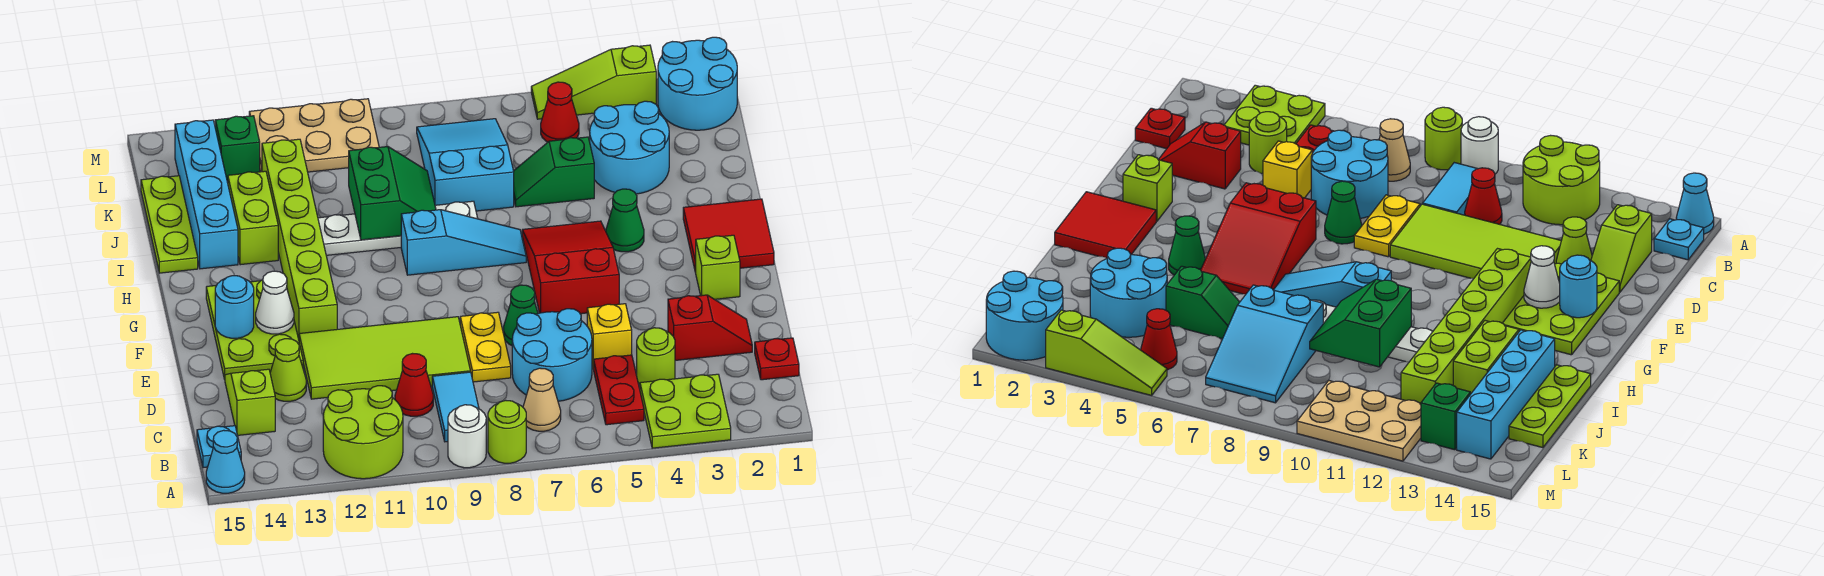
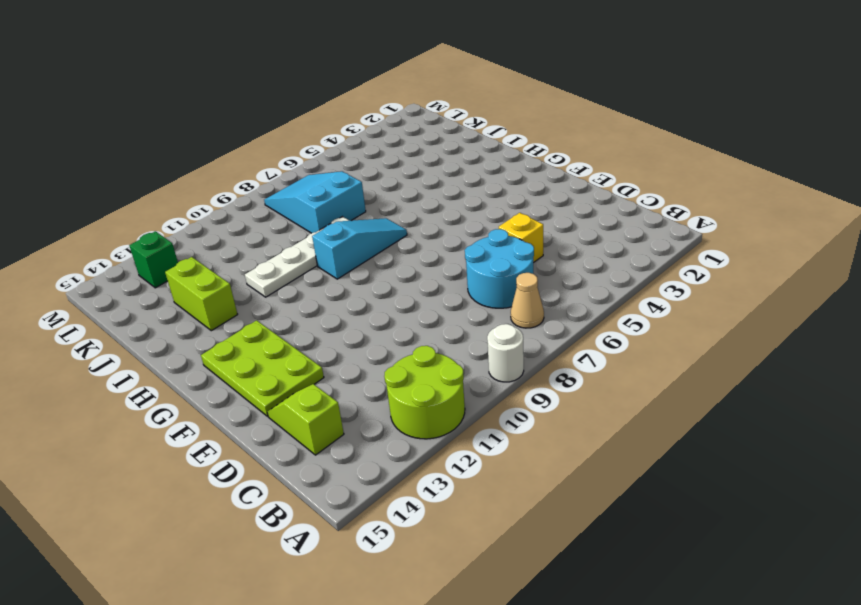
none -> lime 2x2 plate [640,374,731,448]
none -> lime 1x1 round brick [488,400,526,463]
none -> cyan 1x1 cone [206,430,245,493]
none -> red 1x2 plate [594,355,644,425]

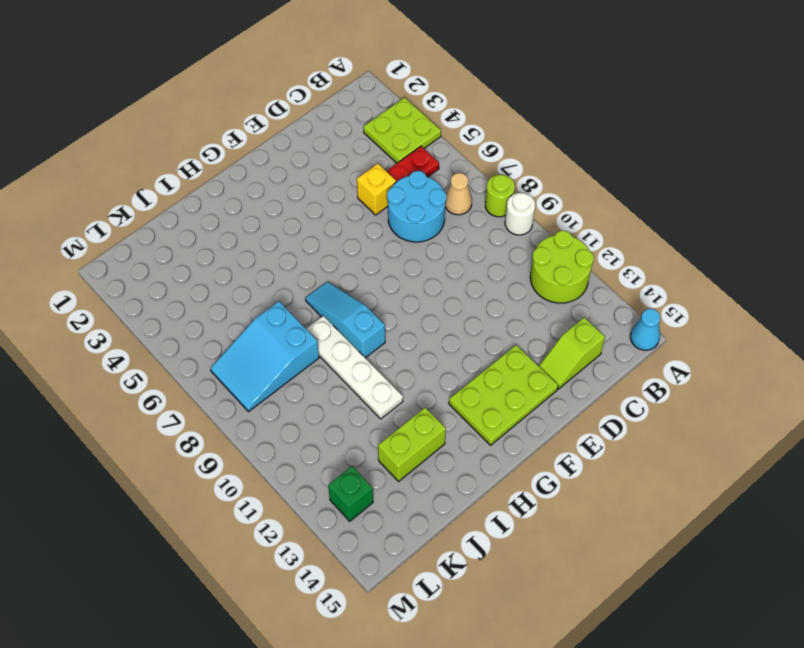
none -> cyan 1x2 tile [432,372,479,442]
none -> cyan 1x1 plate [197,426,241,468]
none -> red 1x1 plate [755,338,799,380]
none -> lime 1x1 round brick [637,328,675,384]

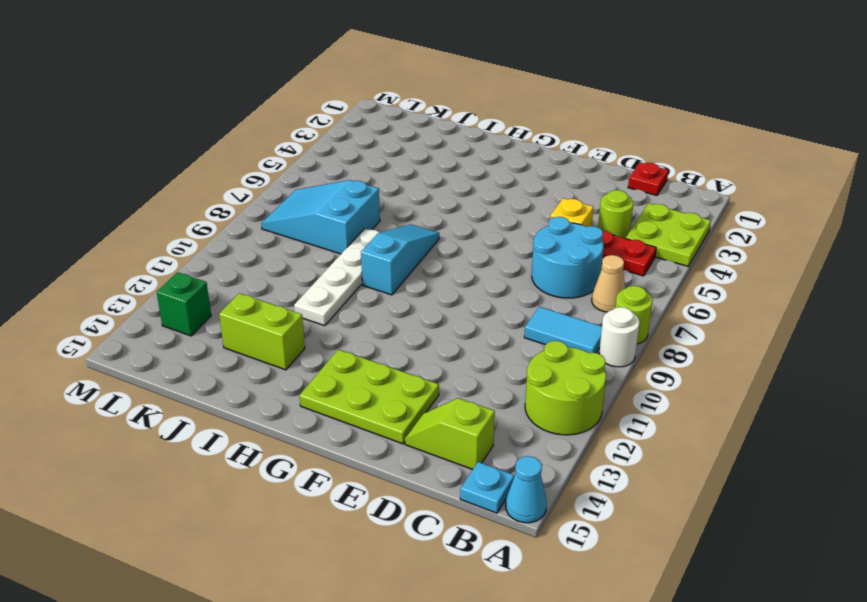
none -> red 1x1 cone [395,354,433,416]
none -> red 1x2 slope [668,295,752,360]
none -> yellow 1x2 plate [460,312,511,382]
none -> lime 2x4 tile [299,317,470,399]

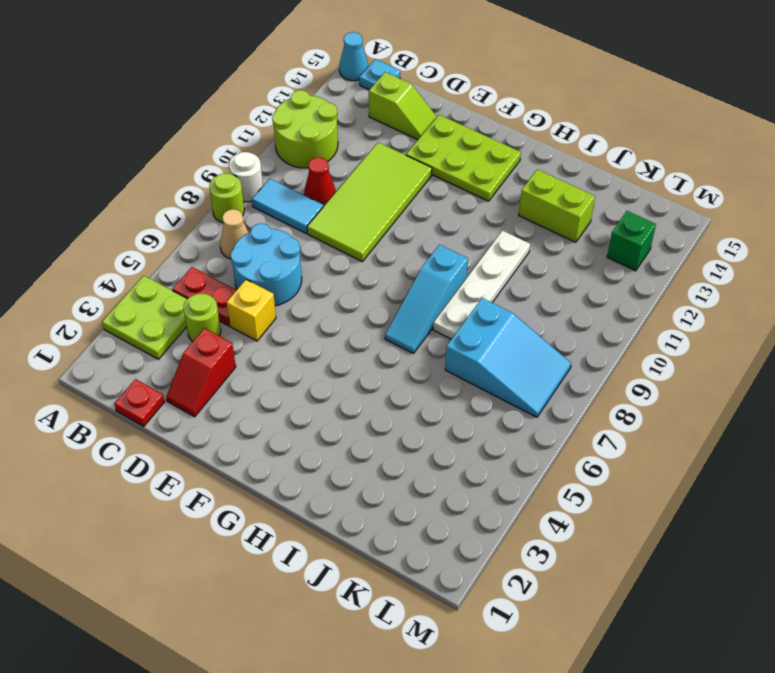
none -> yellow 1x2 plate [460,312,511,382]
none -> lime 1x1 cone [270,339,306,401]
none -> green 1x1 cone [504,285,538,345]
none -> lime 1x1 brick [695,235,740,299]

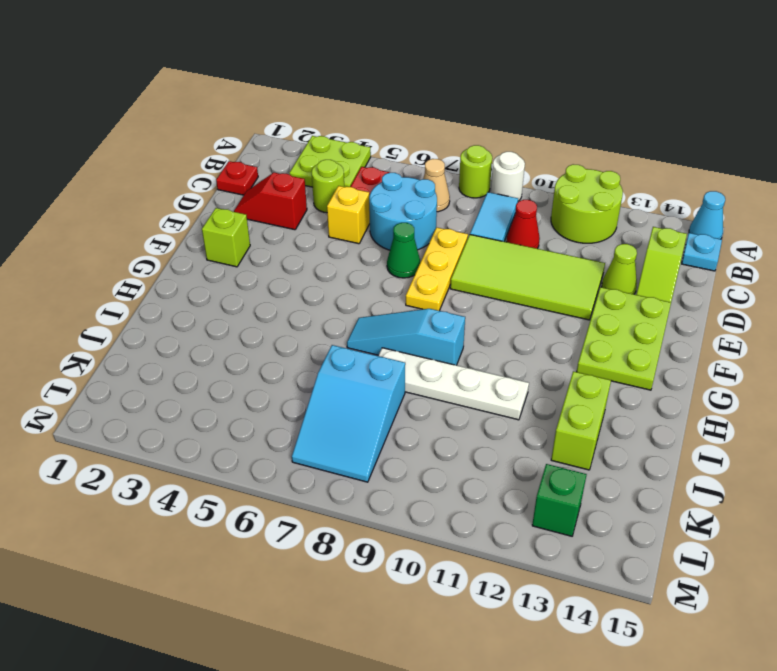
yellow 1x3 plate [406,227,468,311] -> yellow 1x2 plate [460,312,511,382]
none -> red 2x3 slope [522,221,619,314]
none -> lime 1x6 brick [262,139,337,339]
none -> red 2x2 tile [683,199,774,273]
none -> green 1x1 cone [606,189,644,252]

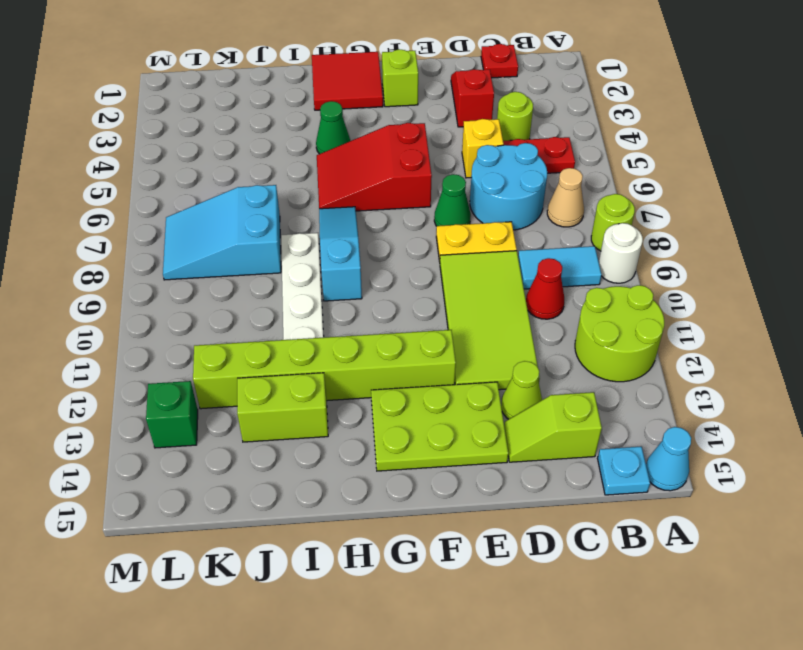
none -> lime 2x2 plate [640,374,731,448]
none -> cyan 1x4 brick [175,120,238,269]
none -> lime 1x3 plate [141,176,198,273]
none -> cyan 2x2 round brick [590,101,669,194]

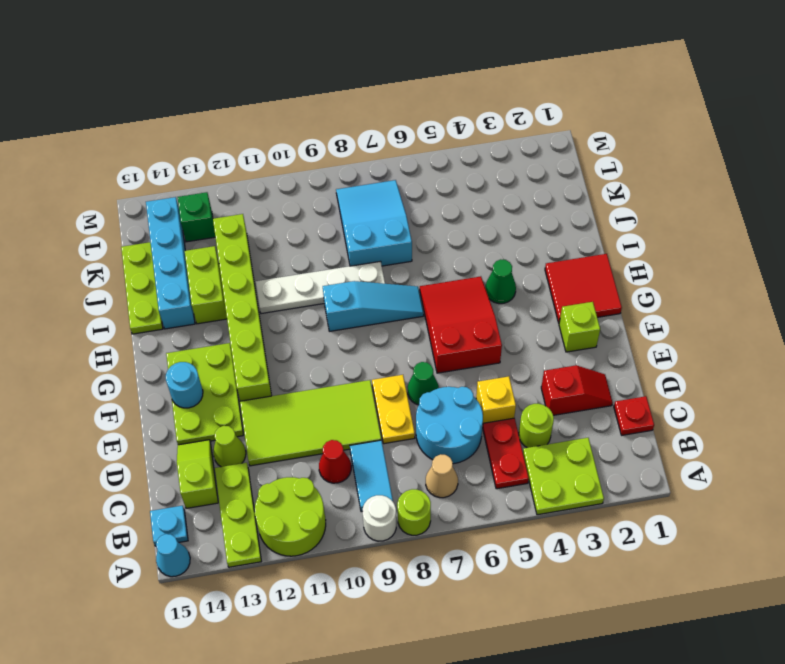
lime 1x3 plate [215,463,261,567] -> none
none -> cyan 2x2 round brick [590,101,669,194]
none -> green 1x2 slope [514,137,594,207]
none -> cyan 2x2 round brick [658,37,737,130]
none -> red 1x1 cone [541,82,579,142]

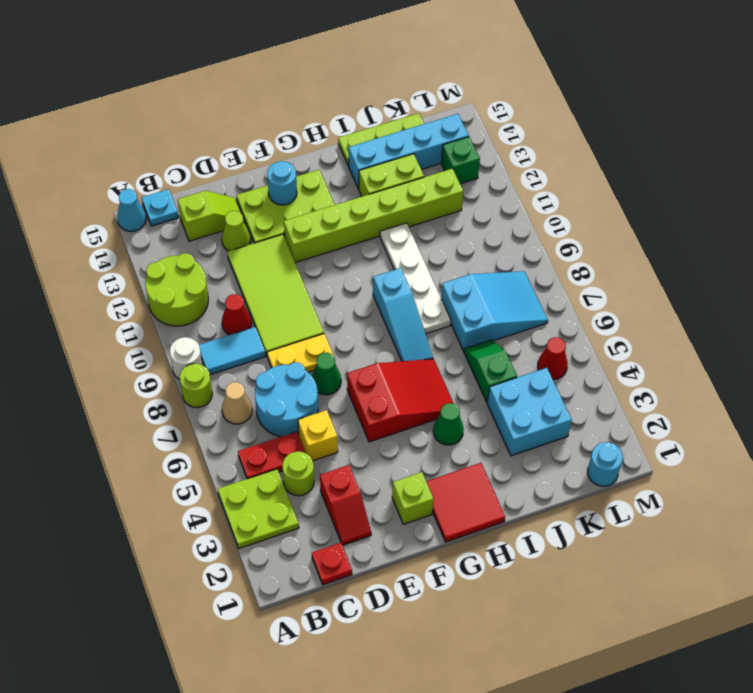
cyan 2x2 brick [487,368,572,456] -> cyan 2x2 round brick [590,101,669,194]
cyan 1x1 round brick [588,442,623,486] -> cyan 2x2 round brick [658,37,737,130]
none -> tan 2x3 plate [249,99,379,172]
none -> lime 1x3 slope [531,45,656,119]
none -> white 1x1 cone [256,271,294,334]
none -> green 2x2 slope [349,147,436,240]

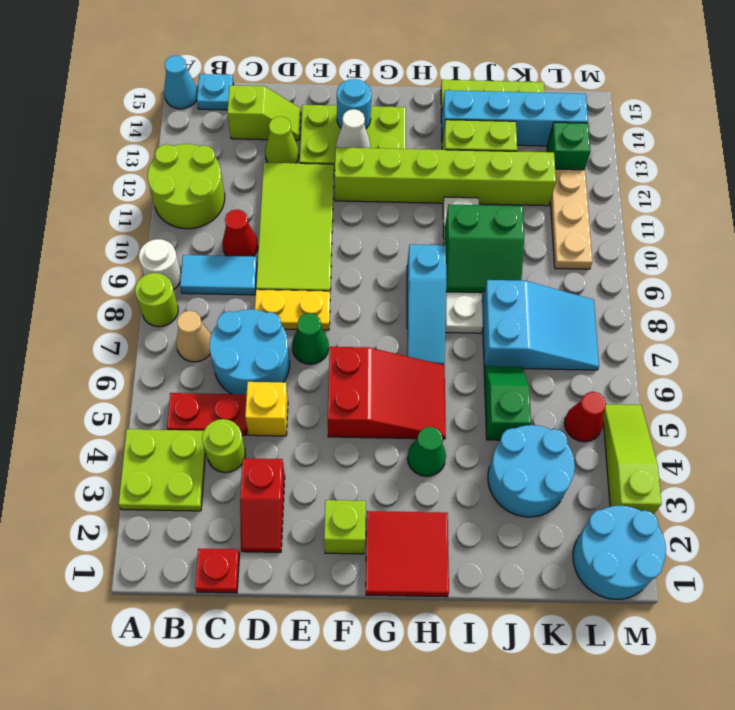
tan 1x3 plate [550,169,592,269] -> tan 2x3 plate [249,99,379,172]

